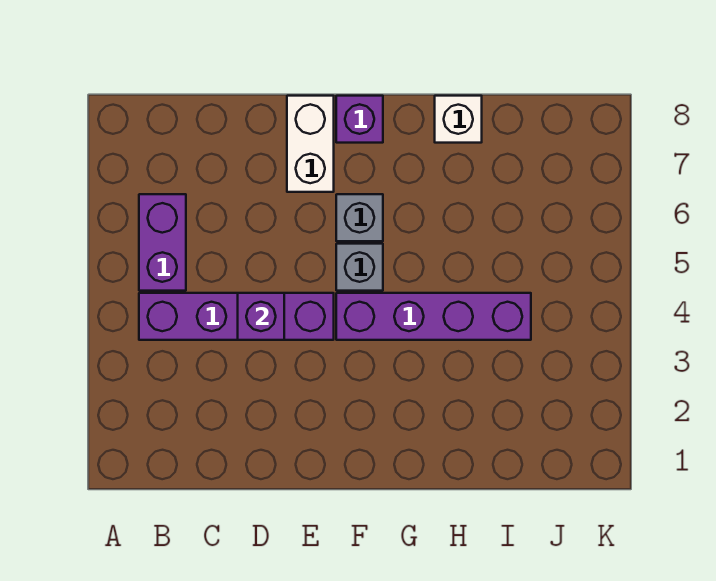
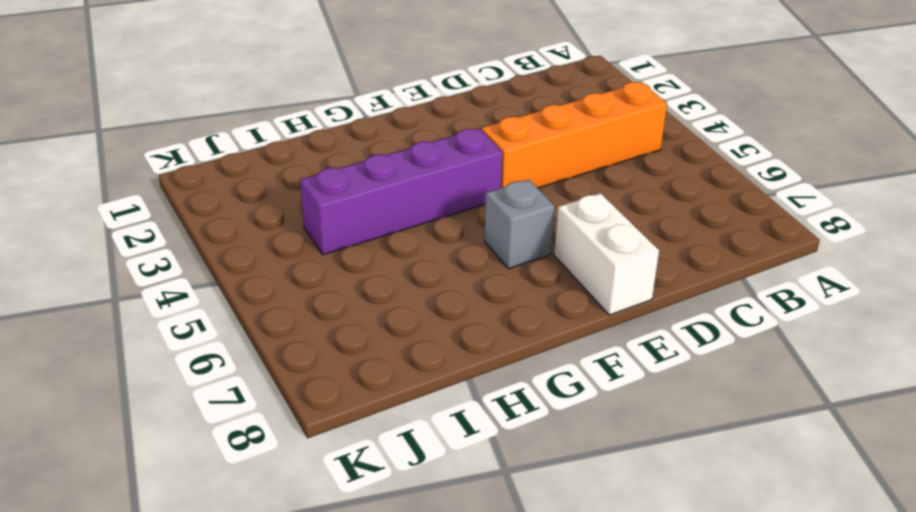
orange 1x4 brick [482,82,667,188] -> purple 1x4 brick [139,293,334,340]
none -> purple 1x2 brick [139,194,186,291]
none -> grey 1x1 brick [336,244,383,291]

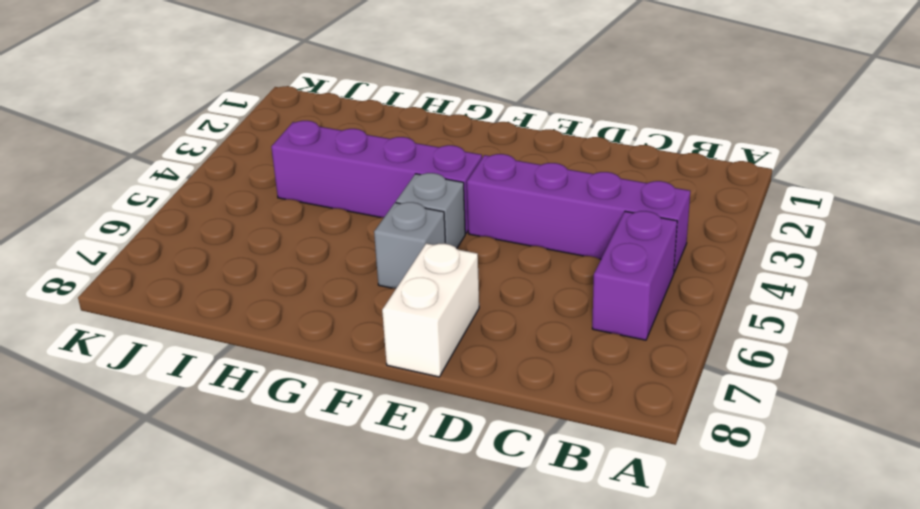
none -> purple 1x1 brick [336,96,383,143]
none -> white 1x1 brick [435,96,482,143]

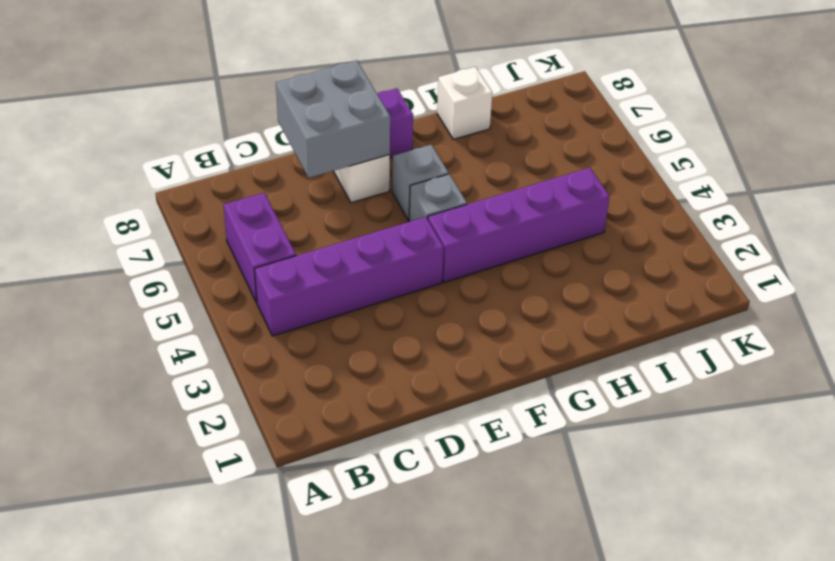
grey 2x2 brick [276,61,390,178] -> none
none -> purple 1x1 brick [238,293,284,340]

